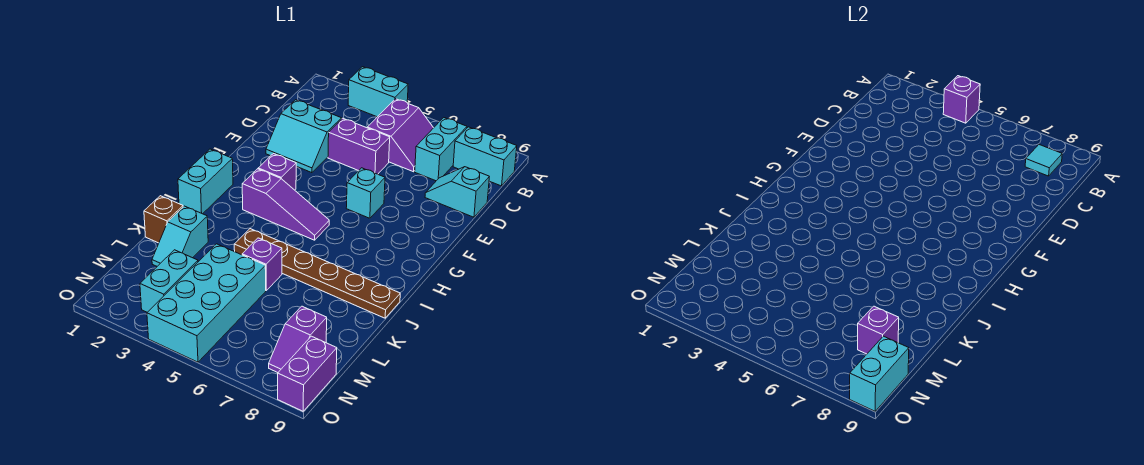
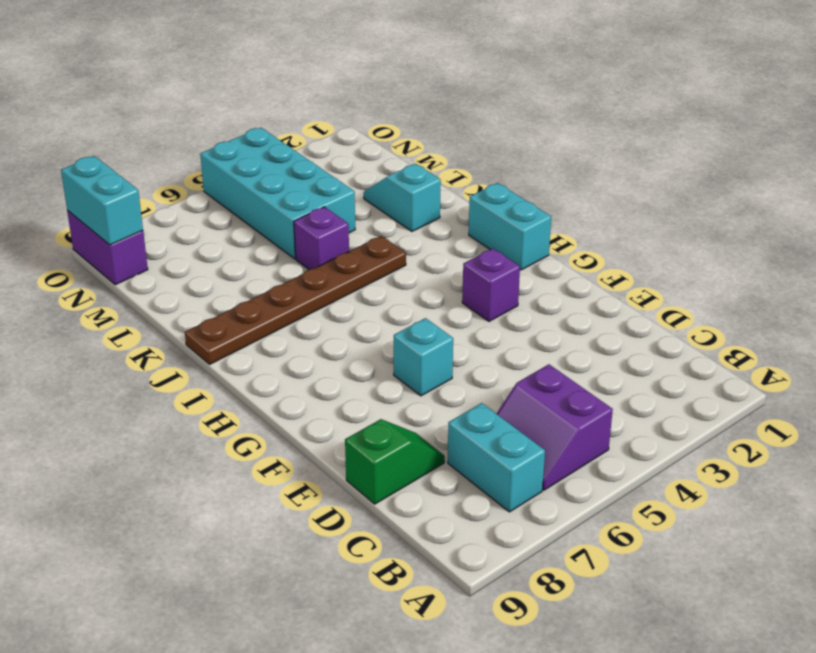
green 1x2 slope [345,419,445,504] -> cyan 1x2 slope [425,167,489,217]
none -> cyan 1x2 brick [348,67,408,117]
none -> cyan 1x2 brick [453,127,517,186]
none -> cyan 2x2 slope [266,100,342,173]

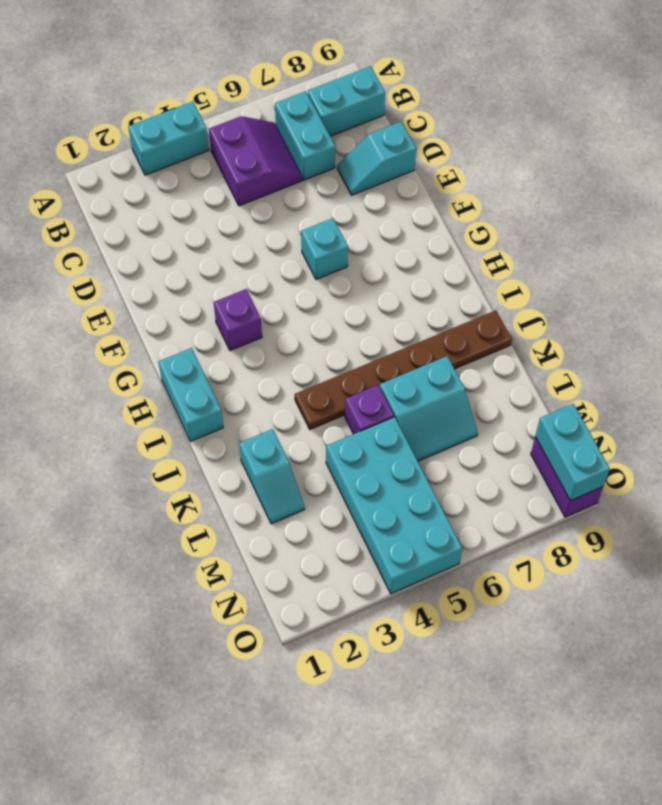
cyan 2x2 slope [380,356,478,461] -> cyan 2x2 slope moved to [266,100,342,173]
none -> purple 1x2 brick [328,118,390,174]
none -> purple 1x3 slope [242,169,329,240]
none -> brown 1x1 brick [144,196,183,243]

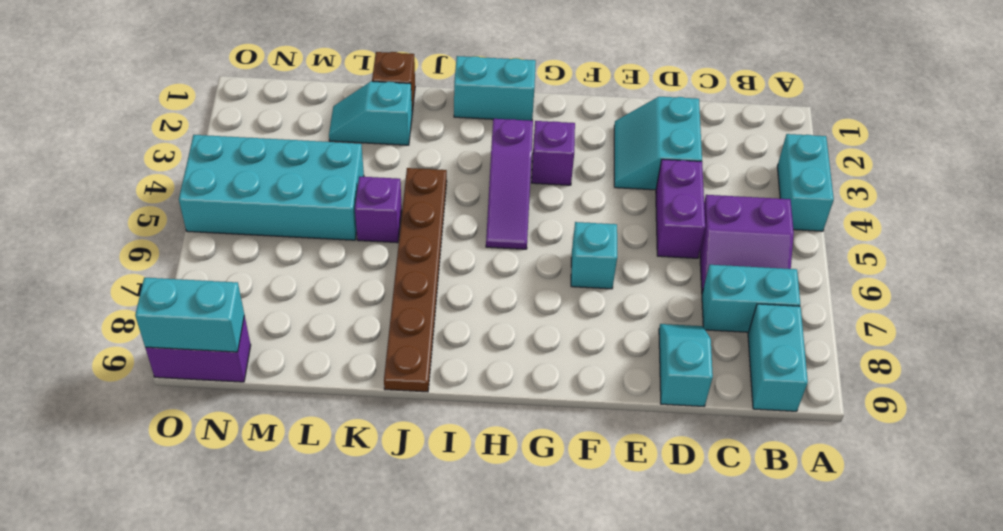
none -> cyan 1x2 brick [140,250,198,312]
none -> purple 1x2 slope [269,306,327,373]
none -> purple 1x1 brick [943,76,980,123]

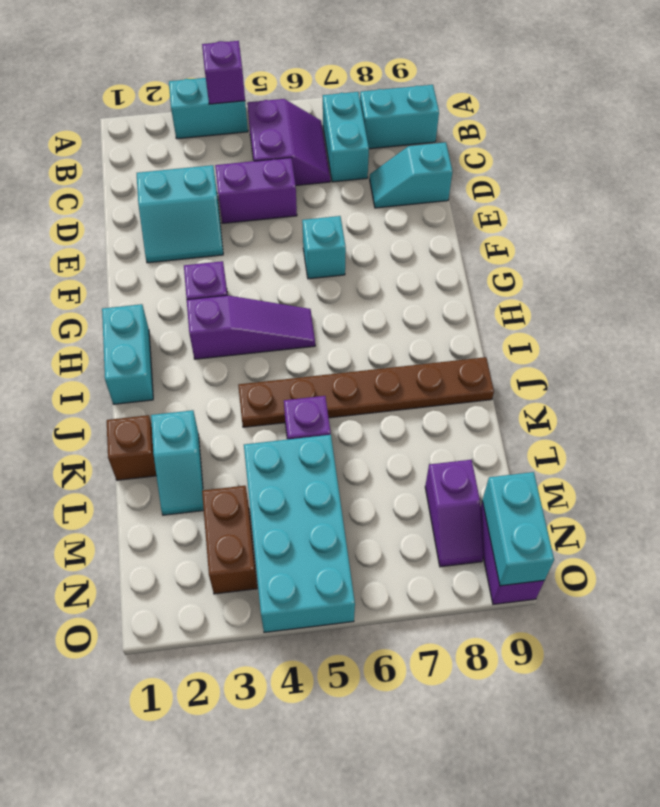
brown 1x2 brick [202,486,257,594] -> cyan 1x2 brick [140,250,198,312]
none -> cyan 1x1 tile [1025,145,1062,176]
none -> purple 1x1 brick [858,306,899,354]

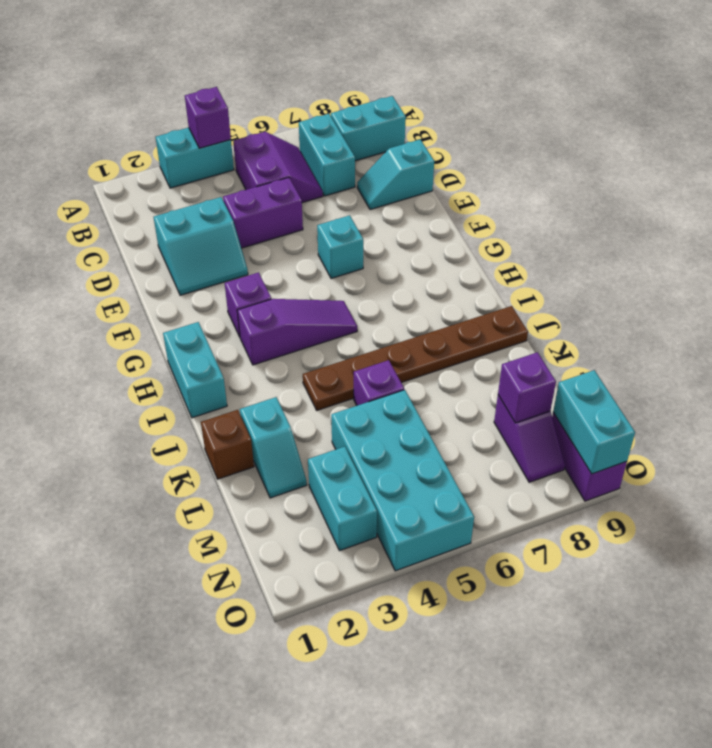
none -> cyan 1x1 tile [1025,145,1062,176]

